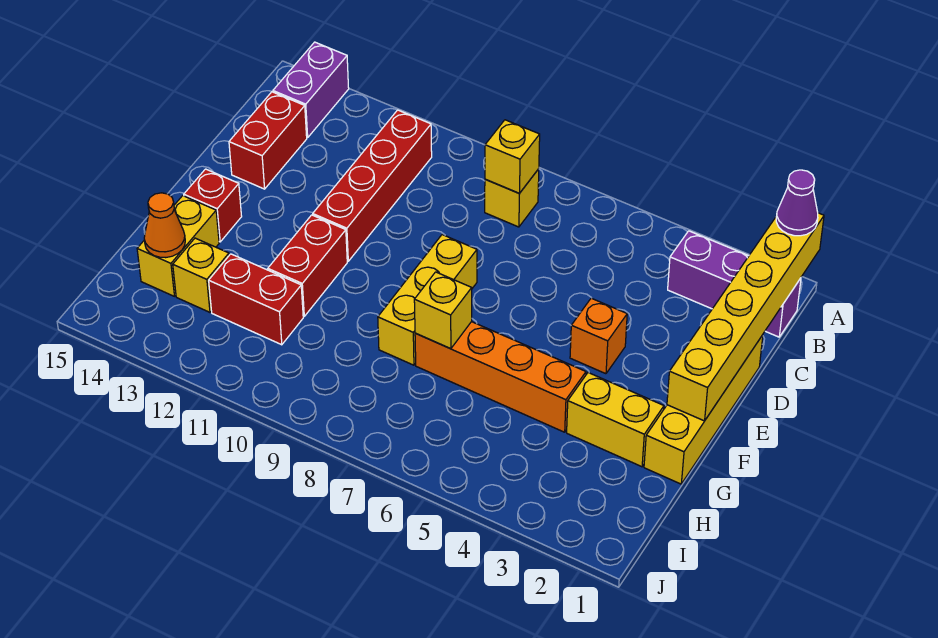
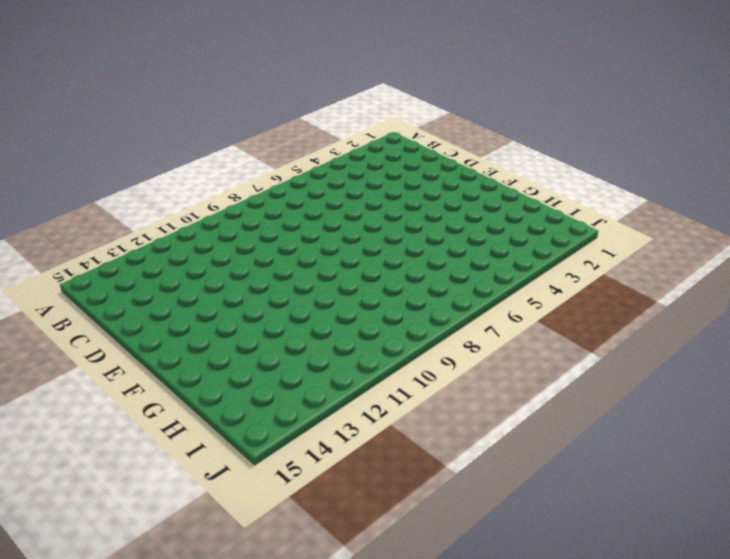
none -> purple 1x2 brick [273,42,349,138]
none -> purple 1x3 brick [668,231,801,337]
none -> yellow 1x1 brick [485,169,539,227]

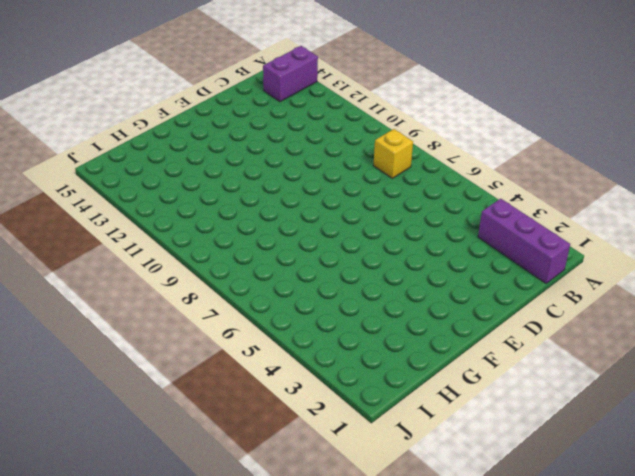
none -> red 1x4 brick [313,110,432,261]
none -> red 1x2 brick [229,92,307,189]
none -> yellow 1x4 brick [644,335,763,484]

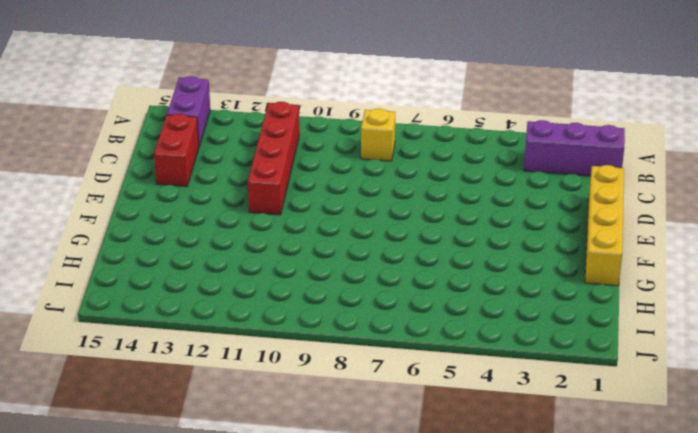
none -> orange 1x1 brick [570,298,627,374]
none -> yellow 1x3 brick [378,235,477,365]
none -> red 1x2 brick [268,215,347,316]

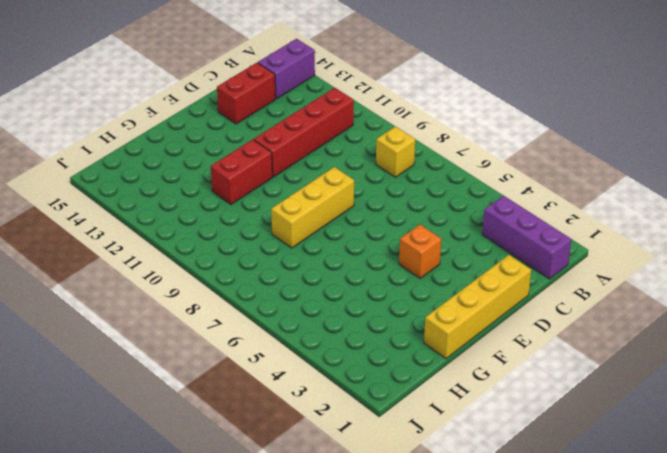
none -> red 1x1 brick [184,169,242,242]
none -> yellow 1x2 brick [567,373,664,467]
none -> orange 1x4 brick [415,322,586,432]

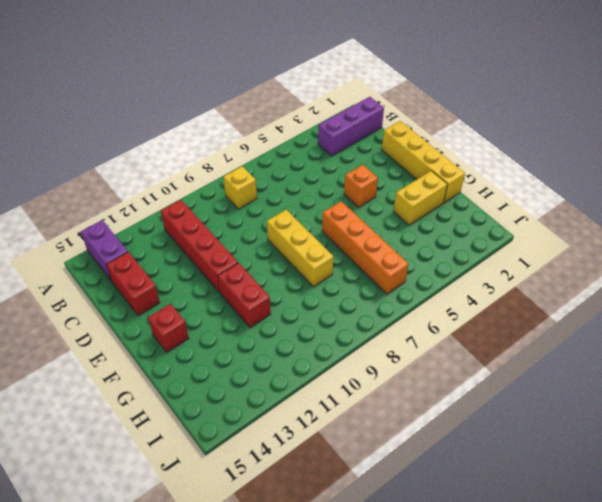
orange 1x4 brick [322,201,409,294] -> orange 1x4 brick turned to [415,322,586,432]
none -> yellow 1x2 brick [137,196,219,296]
none -> red 1x2 brick [209,254,303,345]
none -> yellow 1x1 brick [173,238,229,312]

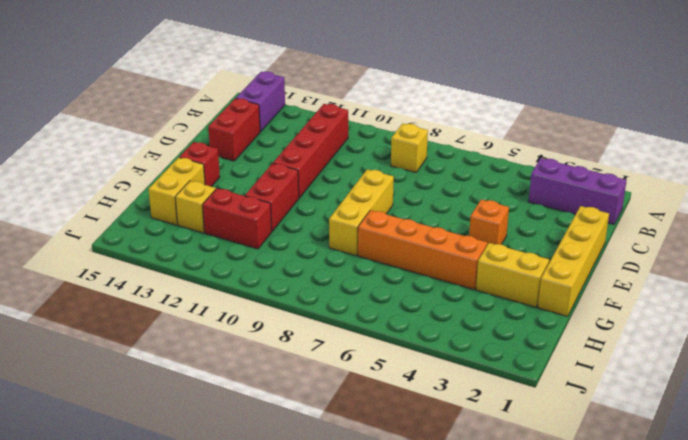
none -> yellow 1x6 brick [667,213,824,421]
none -> yellow 1x1 brick [485,120,540,193]
none -> yellow 1x1 brick [414,272,472,349]

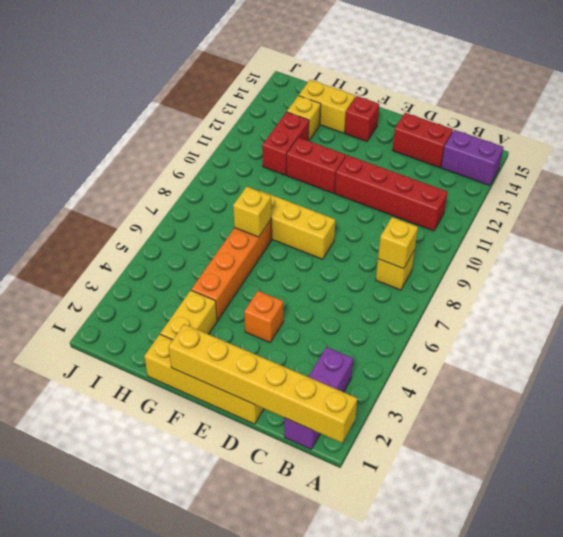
none -> orange 1x1 cone [144,193,185,258]
none -> purple 1x1 cone [776,170,818,236]

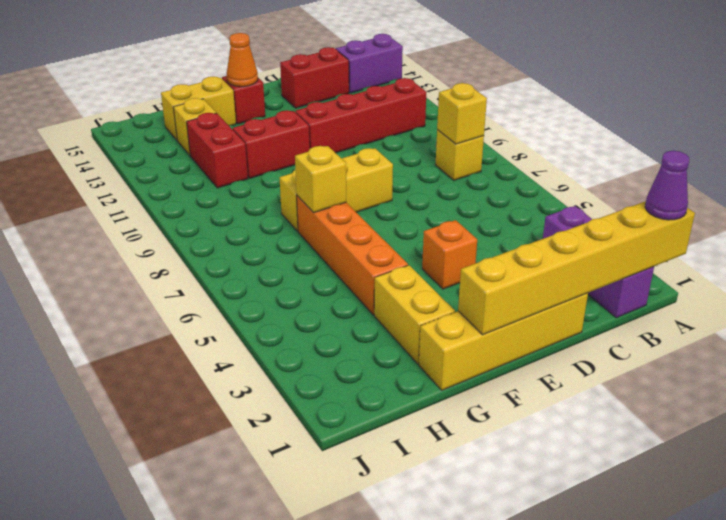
orange 1x1 cone [227,33,258,87] -> orange 1x1 cone moved to [144,193,185,258]

